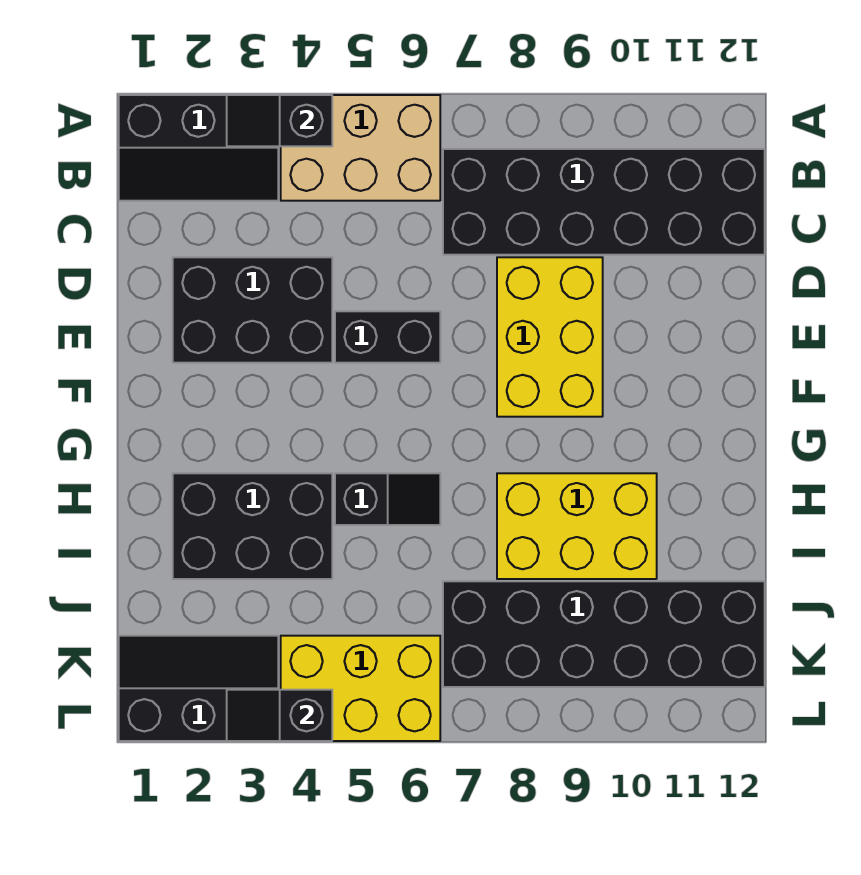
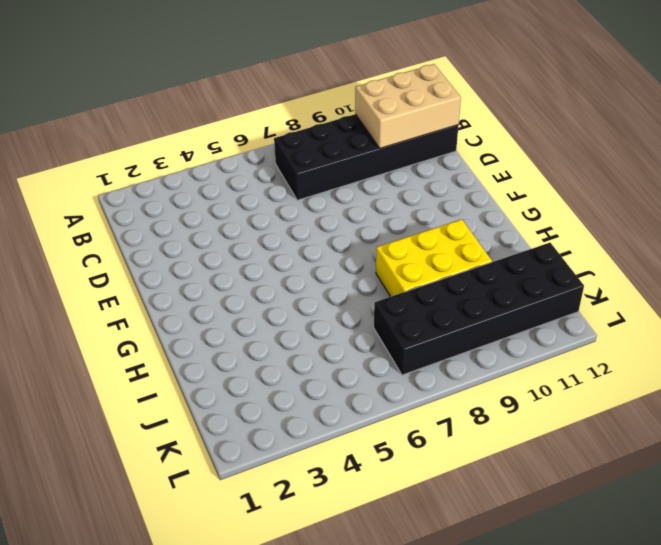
tan 2x3 brick [355,64,461,148] -> tan 2x3 brick moved to [281,95,440,201]
none -> black 2x3 slope [119,95,278,201]
none -> black 2x3 brick [173,257,332,363]
none -> yellow 2x3 brick [497,257,603,417]

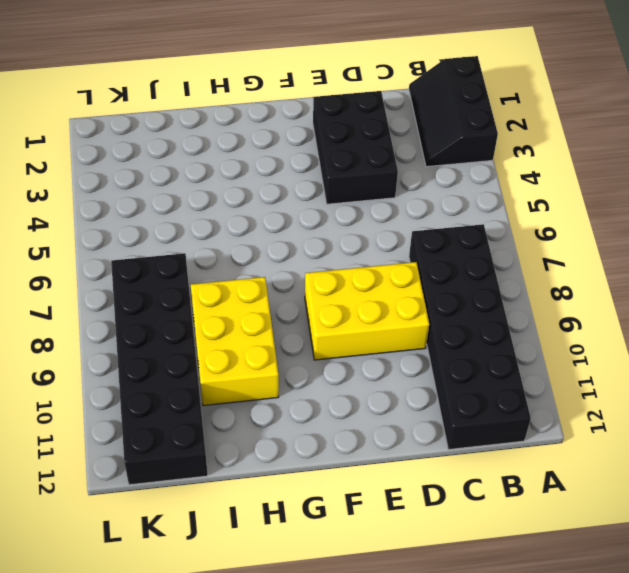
none -> tan 2x3 brick [281,95,440,201]
none -> black 1x2 brick [335,311,440,363]
none -> black 2x3 brick [173,473,332,579]

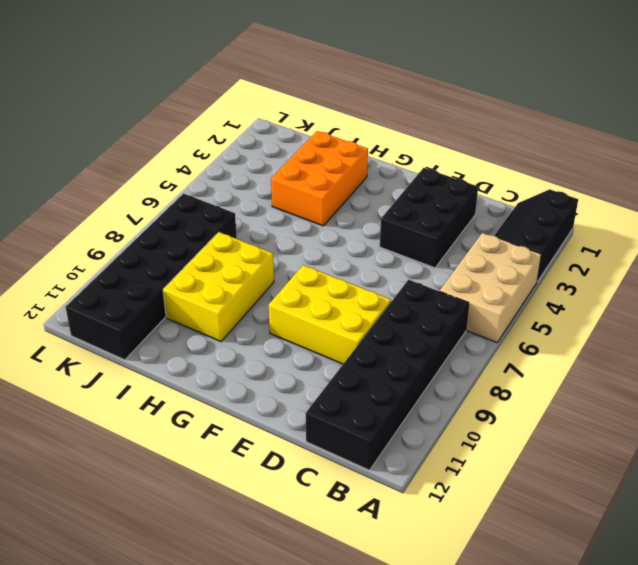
orange 2x3 brick [271,131,368,226] -> black 2x3 brick [173,473,332,579]
none -> black 1x2 brick [335,311,440,363]
none -> black 1x2 slope [335,473,440,525]
none -> black 2x3 slope [119,636,278,741]

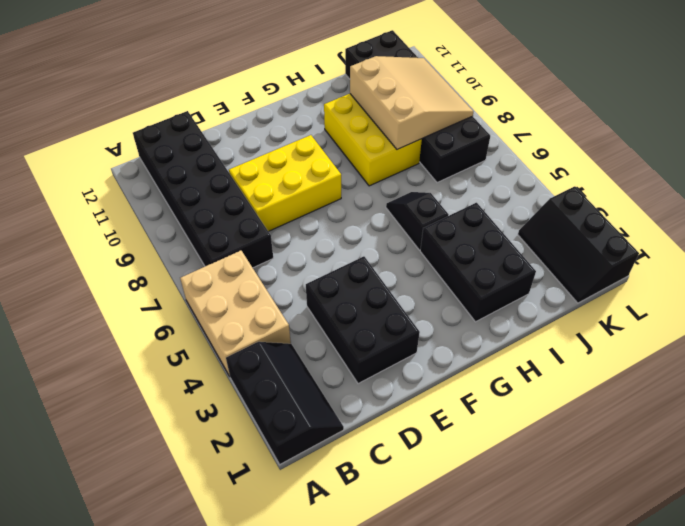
tan 3x3 slope [350,56,473,149] -> none
none -> black 1x2 brick [335,311,440,363]
none -> yellow 2x3 brick [281,636,440,741]
none -> black 1x2 slope [227,95,332,146]

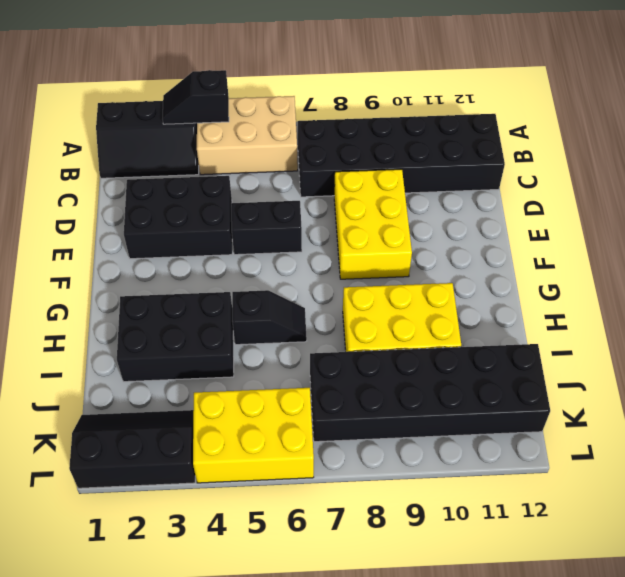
none -> black 1x2 slope [227,690,332,741]

